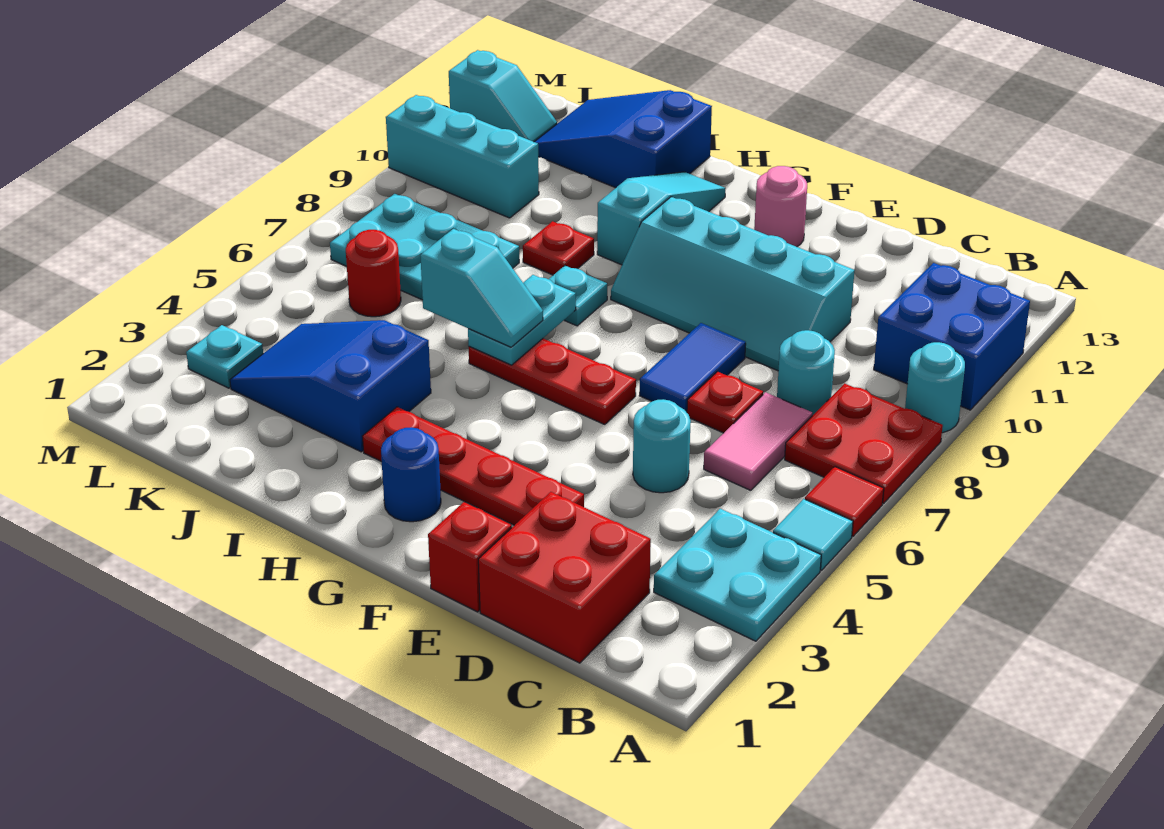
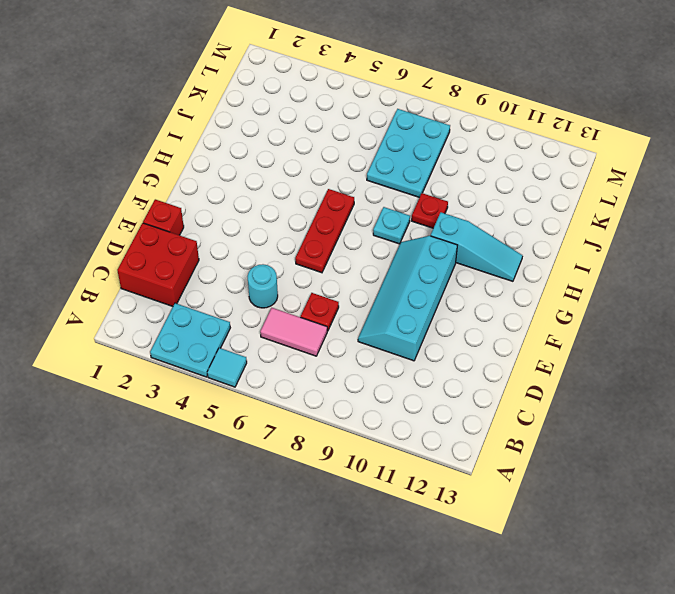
none -> red 1x1 tile [805,467,884,536]
none -> red 2x2 plate [785,384,943,504]
none -> cyan 1x1 round brick [905,342,965,433]
none -> blue 2x2 brick [874,263,1030,410]

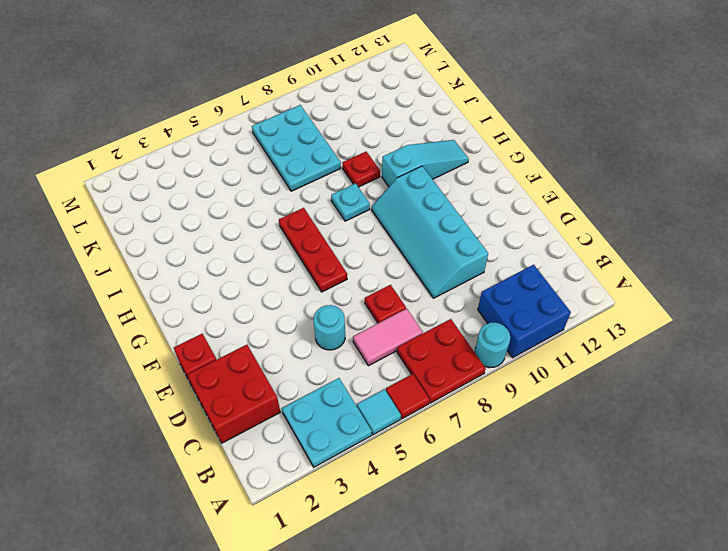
none -> cyan 1x1 round brick [777,330,835,416]
none -> red 1x4 plate [362,407,584,525]
none -> blue 1x2 tile [639,323,746,412]
none -> pink 1x1 round brick [754,166,807,247]

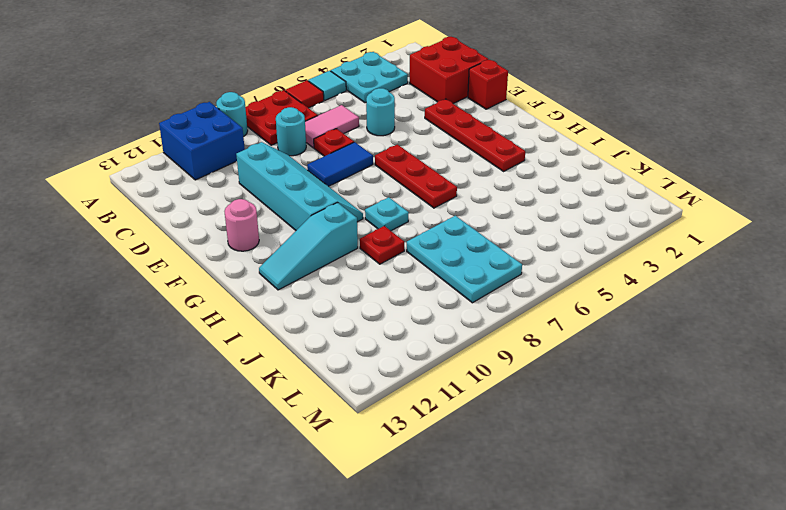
none -> blue 1x1 round brick [381,427,441,522]
none -> blue 2x3 slope [230,320,431,452]
none -> blue 2x3 slope [535,90,712,188]
none -> red 1x1 round brick [346,230,401,317]

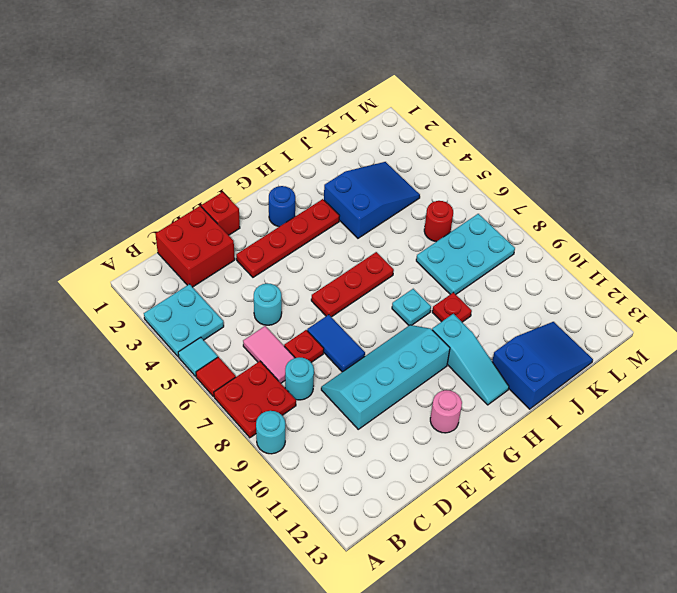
none -> blue 2x2 brick [874,263,1030,410]
none -> cyan 1x3 brick [386,95,539,218]
none -> cyan 1x1 plate [186,325,263,388]
none -> cyan 1x2 slope [449,50,557,142]

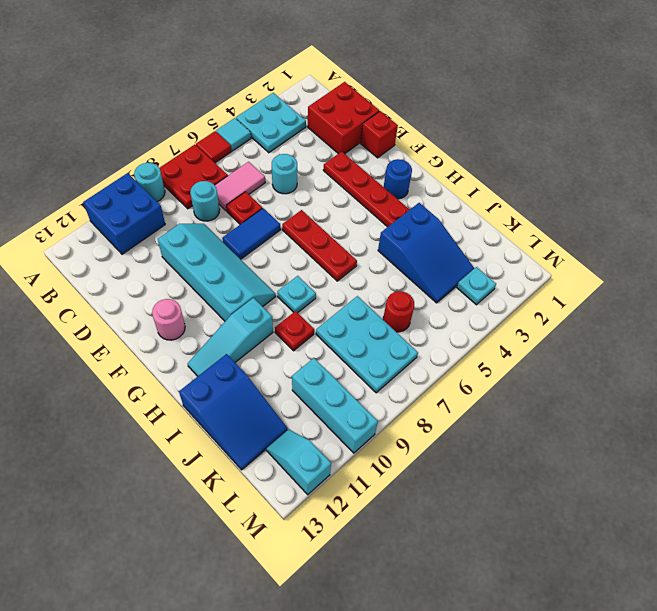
none -> cyan 1x2 plate [468,275,576,365]
none -> cyan 1x2 slope [420,229,543,347]

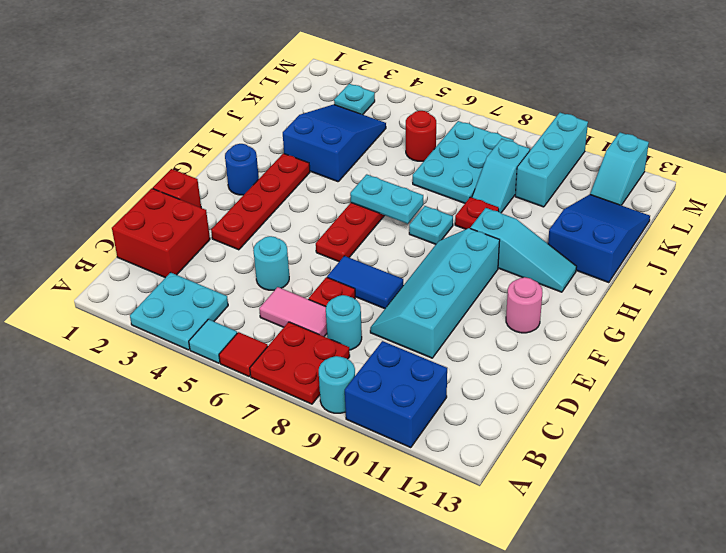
cyan 1x2 slope [472,139,530,213] -> cyan 1x2 slope moved to [420,229,543,347]

